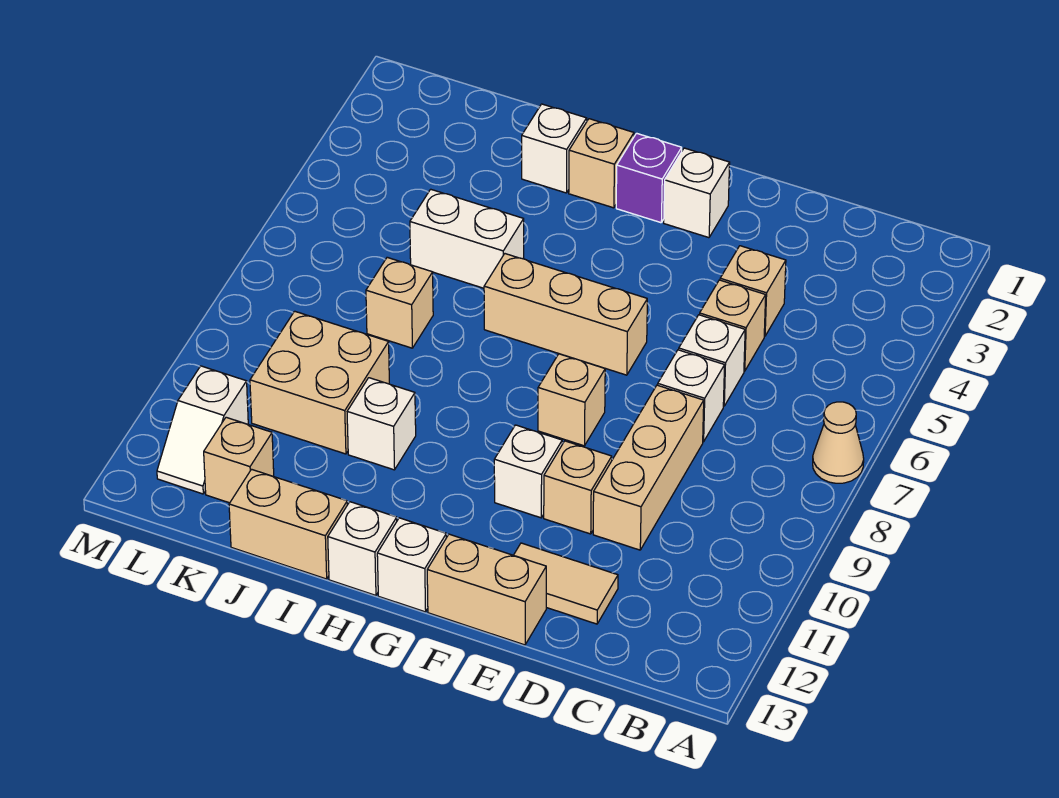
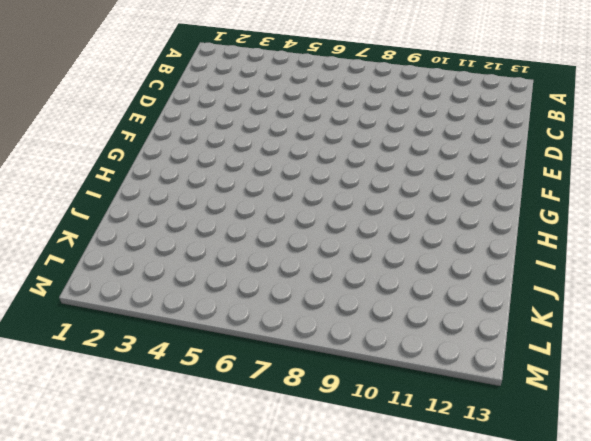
none -> tan 1x1 cone [813,402,864,483]
none -> tan 1x1 brick [720,246,786,336]
none -> tan 1x1 brick [700,280,766,371]

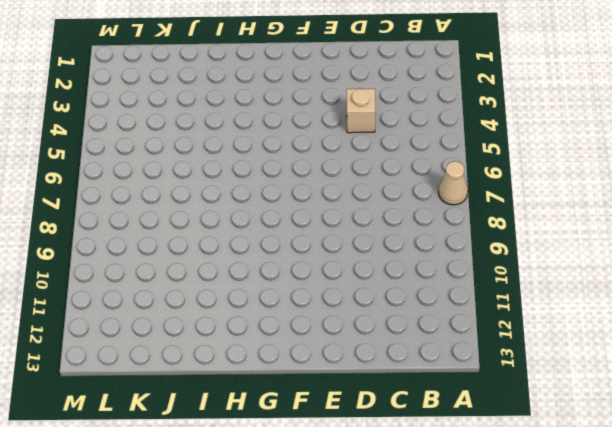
none -> tan 1x1 brick [700,280,766,371]
none -> white 1x1 brick [679,315,745,406]
none -> white 1x1 brick [658,350,725,442]

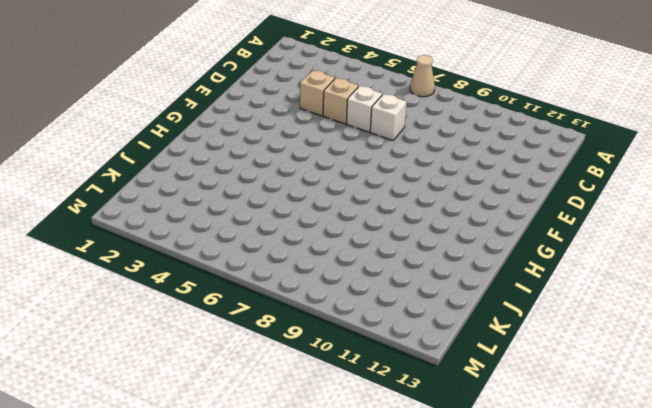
none -> tan 1x3 brick [593,385,704,550]
none -> tan 1x2 tile [514,543,618,624]
none -> tan 1x1 brick [544,441,612,534]

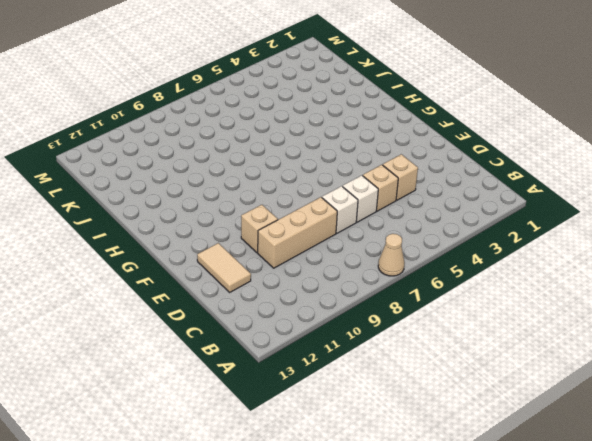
none -> tan 1x2 brick [427,534,546,645]
none -> white 1x1 brick [664,148,730,238]
none -> tan 1x3 brick [484,254,647,375]

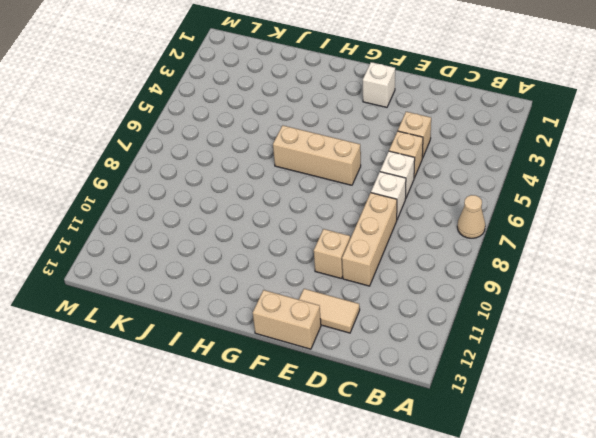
none -> tan 1x1 brick [538,354,605,446]
none -> white 1x1 brick [494,425,562,518]
none -> purple 1x1 brick [616,133,682,223]

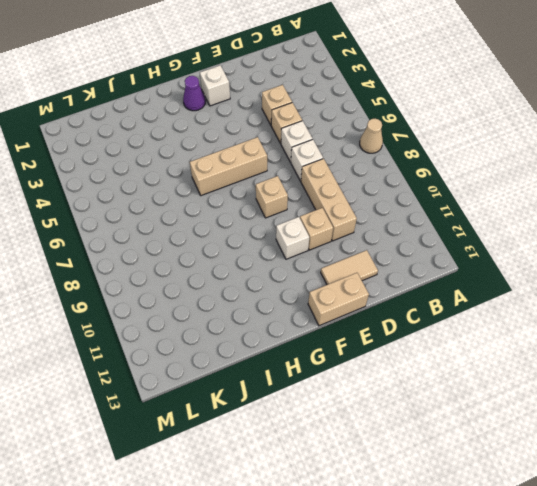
purple 1x1 cone [183,76,206,111] -> purple 1x1 brick [616,133,682,223]
none -> white 1x1 brick [377,518,446,612]
none -> tan 1x1 brick [569,119,634,208]
none -> white 1x1 brick [328,502,397,595]

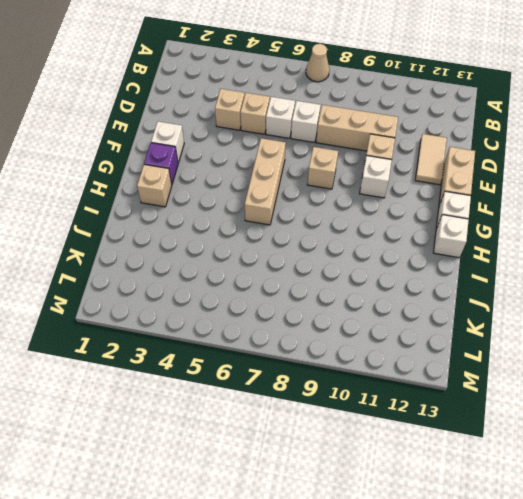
none -> white 1x1 brick [522,104,587,193]
none -> white 1x2 brick [410,189,524,288]
none -> white 1x1 brick [347,378,416,470]

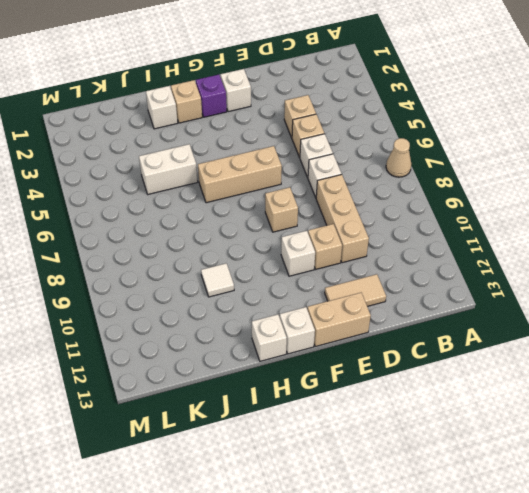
white 1x1 tile [201,263,234,297] -> white 1x1 brick [347,378,416,470]
none -> tan 1x2 brick [229,469,347,579]
none -> tan 1x1 brick [366,257,433,348]
none -> tan 2x2 brick [250,311,389,454]

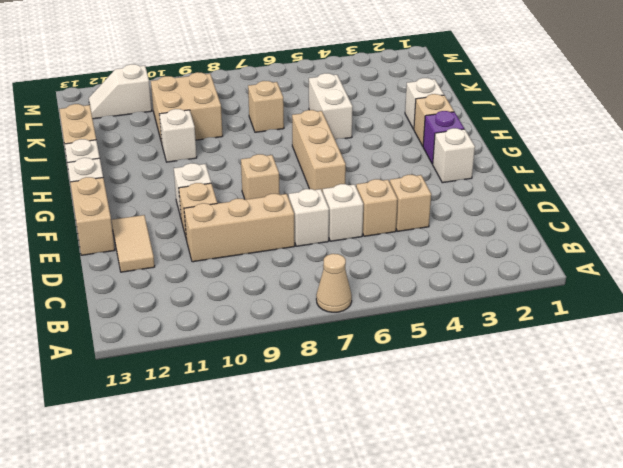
none -> tan 1x1 brick [204,417,274,503]

